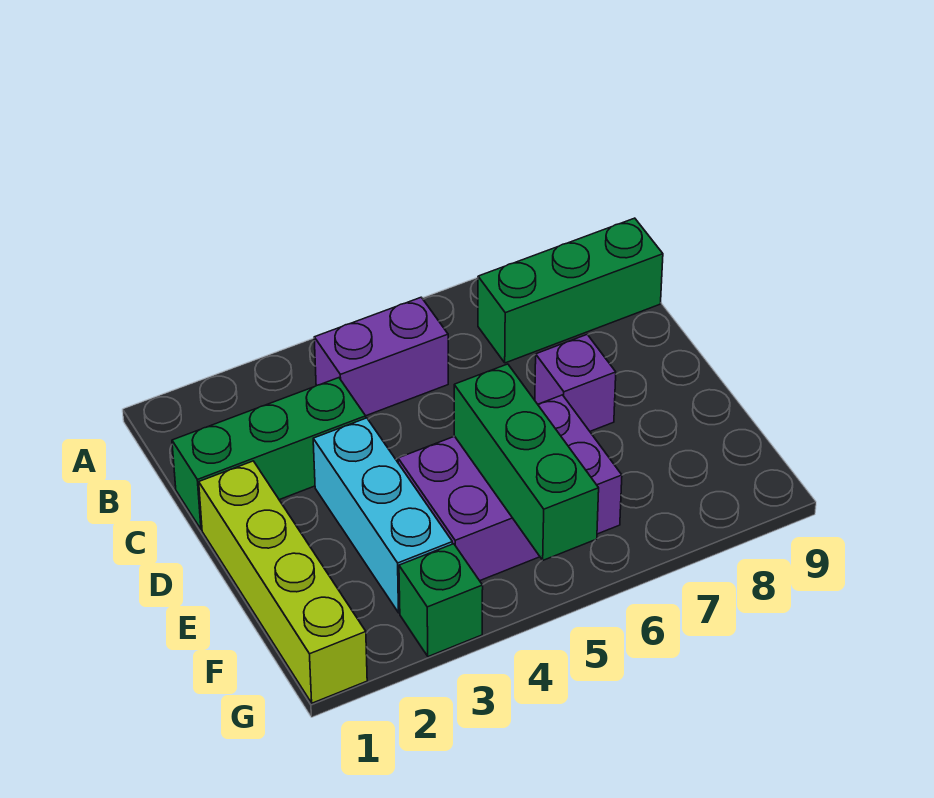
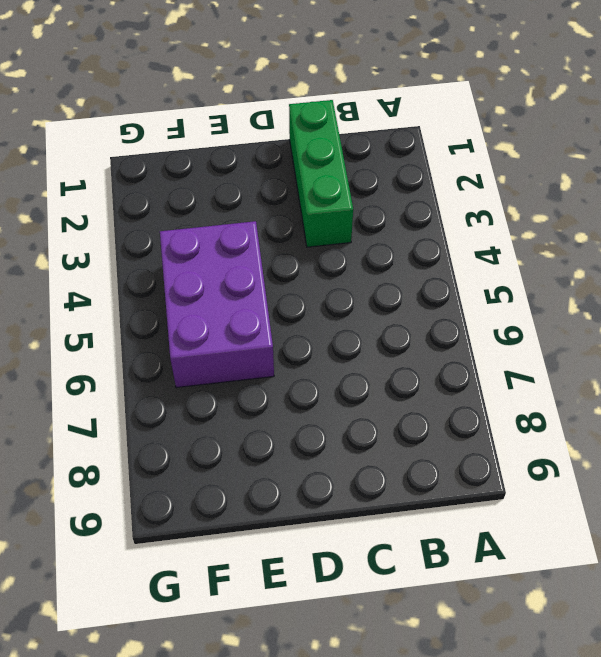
none -> purple 1x2 brick [314,297,448,416]
none -> green 1x3 brick [478,218,663,363]

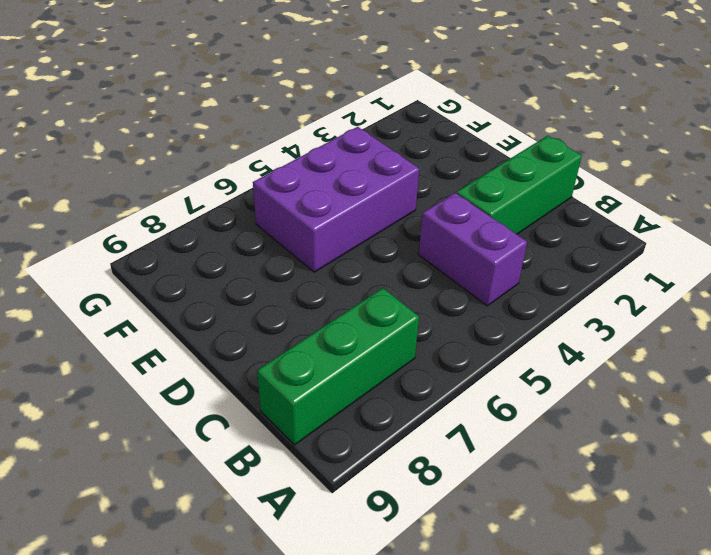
purple 1x2 brick [419,193,527,306] -> purple 1x2 brick turned to [314,297,448,416]
none -> lime 1x4 brick [199,461,367,703]
none -> cyan 1x3 brick [313,418,452,613]

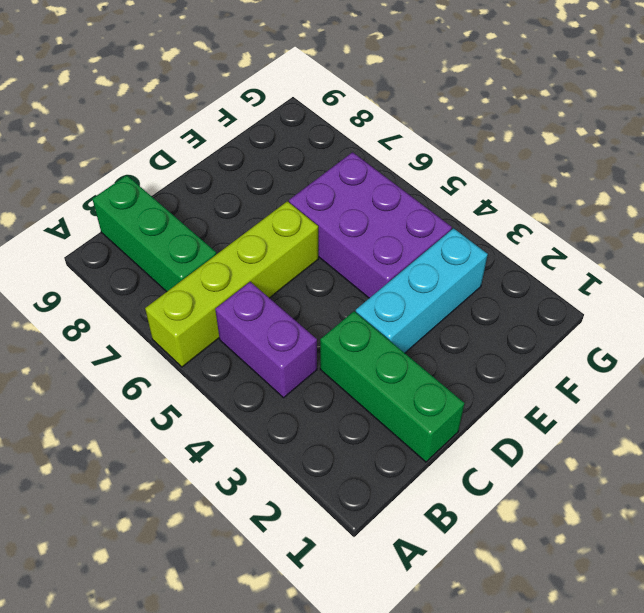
lime 1x4 brick [145,201,318,367] -> lime 1x4 brick moved to [199,461,367,703]
none -> purple 1x1 brick [535,335,616,431]
none -> green 1x1 brick [399,544,483,657]

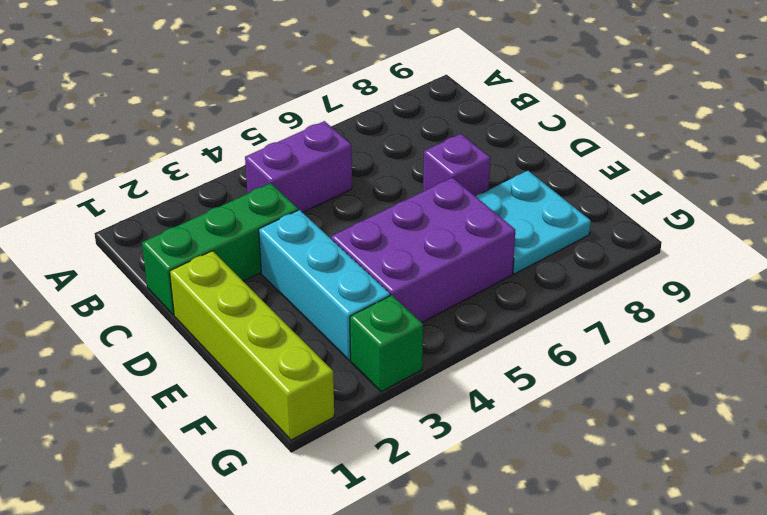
cyan 2x2 plate [476,171,591,274] -> none
none -> green 1x3 brick [478,218,663,363]
none -> green 1x3 brick [454,364,599,560]

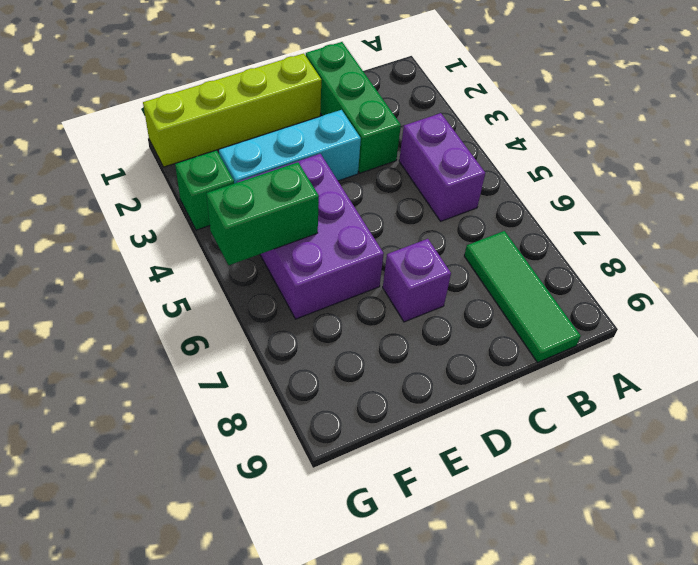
green 1x3 tile [464,231,581,362] -> green 1x3 brick [478,218,663,363]
green 1x2 brick [206,162,319,265] -> green 1x3 brick [454,364,599,560]

